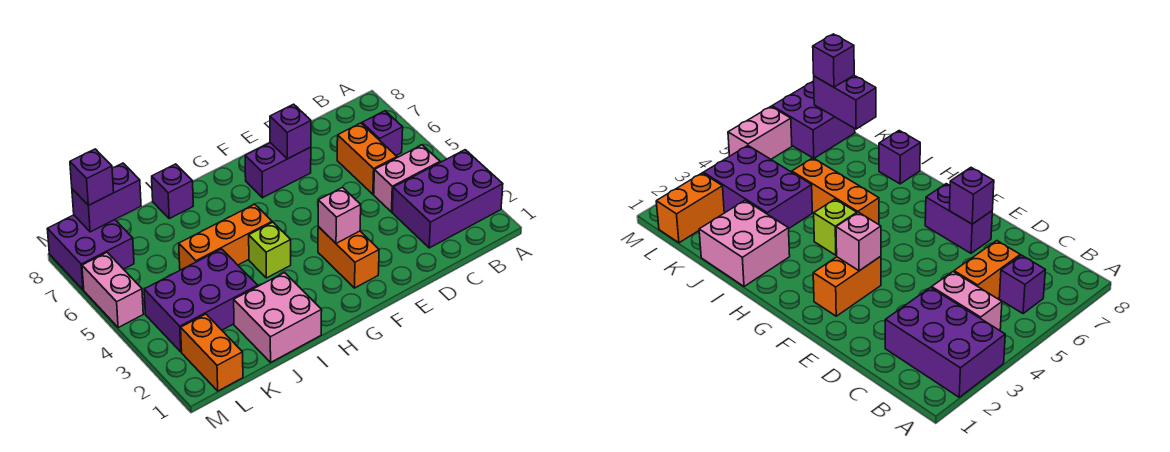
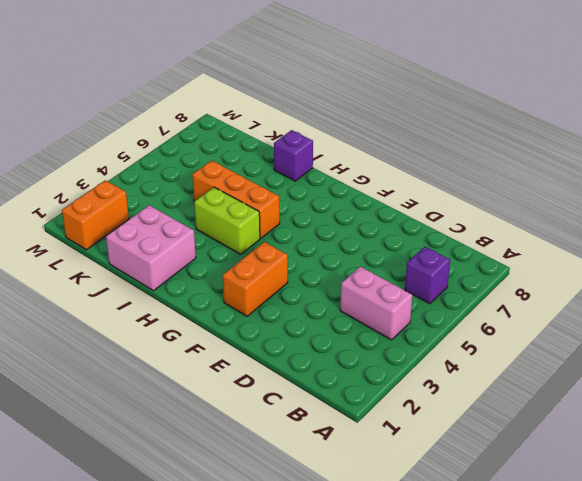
lime 1x2 brick [194,187,260,254] -> lime 1x1 brick [249,222,291,278]
none -> purple 2x3 brick [392,150,503,248]
none -> orange 1x2 brick [337,123,397,194]
none -> purple 1x2 brick [245,143,311,198]

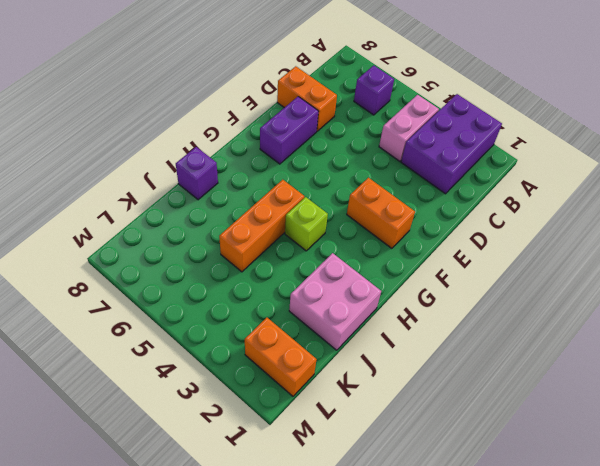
orange 1x2 brick [277,66,337,131] -> orange 1x2 brick moved to [337,123,397,194]
none -> purple 2x3 brick [144,249,258,352]
none -> purple 2x2 brick [47,215,134,290]
none -> pink 1x2 brick [82,252,143,328]

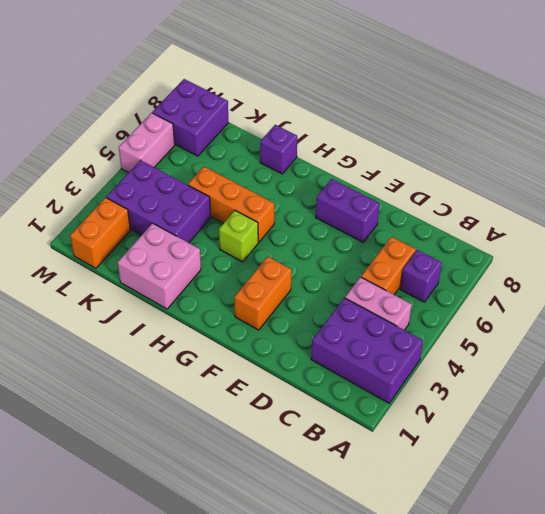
none -> purple 1x1 brick [270,104,311,159]
none -> pink 1x1 brick [318,187,361,243]
none -> purple 1x2 brick [72,163,141,232]

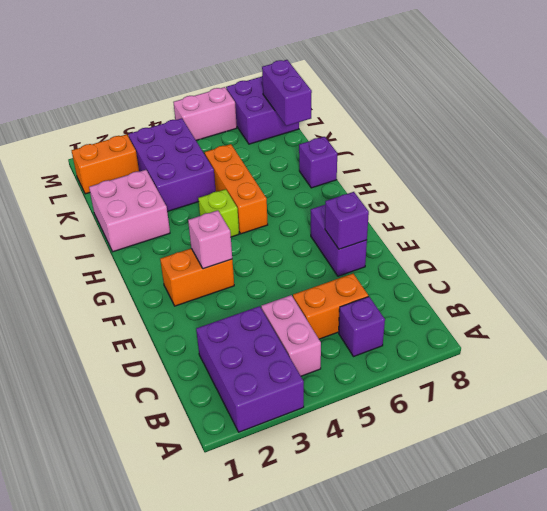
none -> purple 1x1 brick [70,149,114,205]

